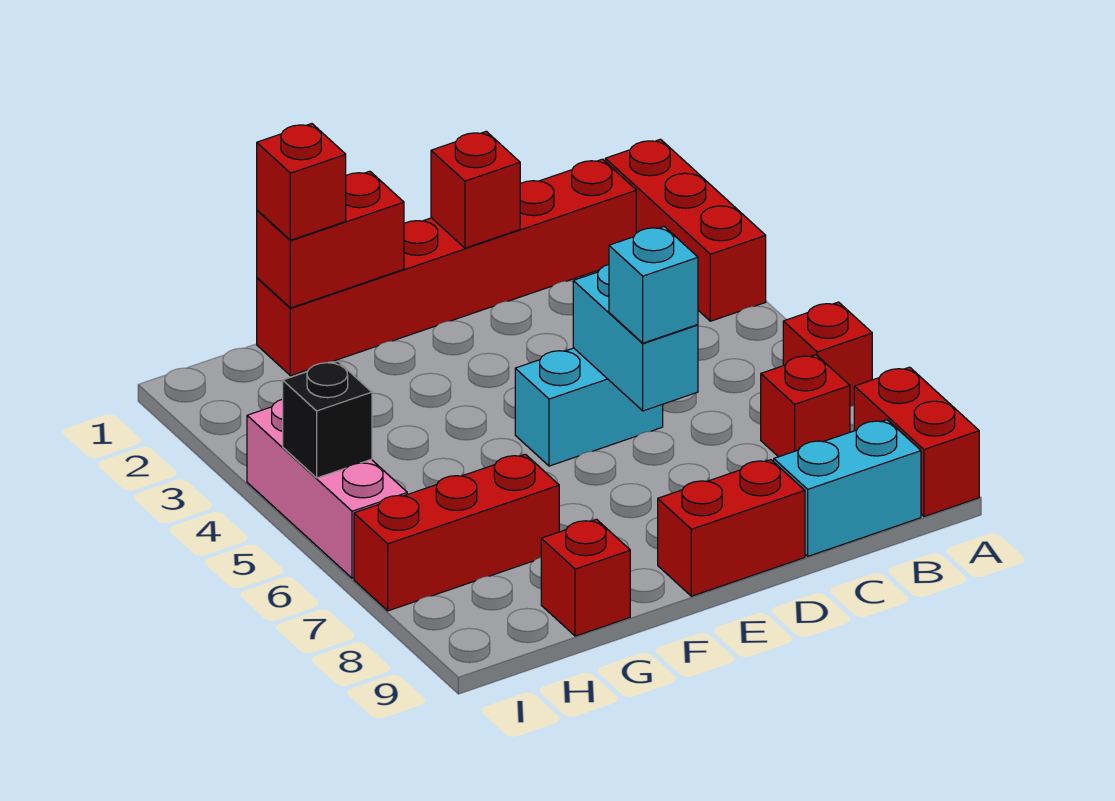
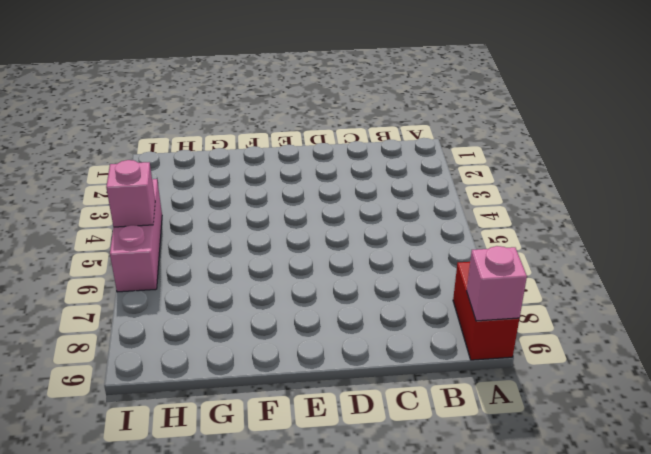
pink 1x1 brick [467,246,527,321] -> none
pink 1x1 brick [106,160,155,227] -> black 1x1 brick [283,361,372,478]
none -> red 1x3 brick [605,139,766,321]
none -> red 1x1 brick [783,302,872,407]
none -> red 1x6 brick [257,159,636,376]

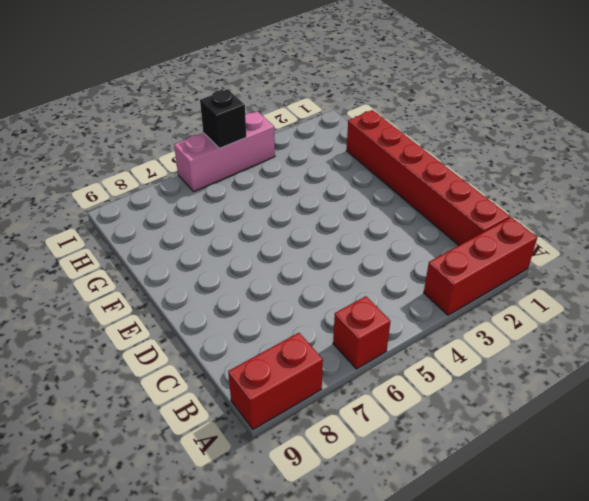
none -> red 1x1 brick [761,355,850,457]
none -> cyan 1x2 brick [774,420,921,556]
none -> cyan 1x2 brick [515,348,663,466]

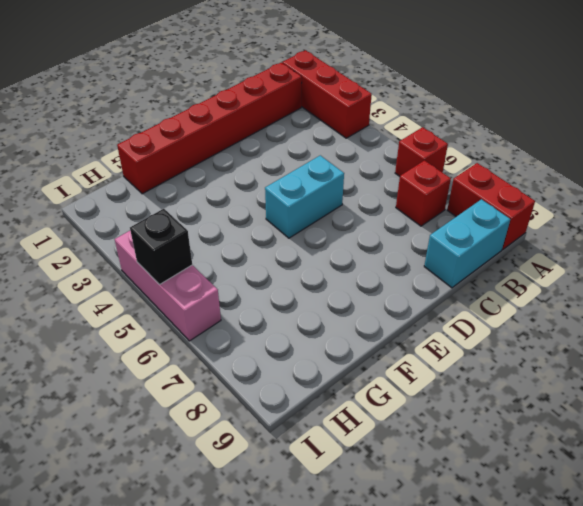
none -> red 1x2 brick [658,460,805,596]
none -> red 1x3 brick [354,454,559,611]
none -> red 1x1 brick [541,519,630,636]

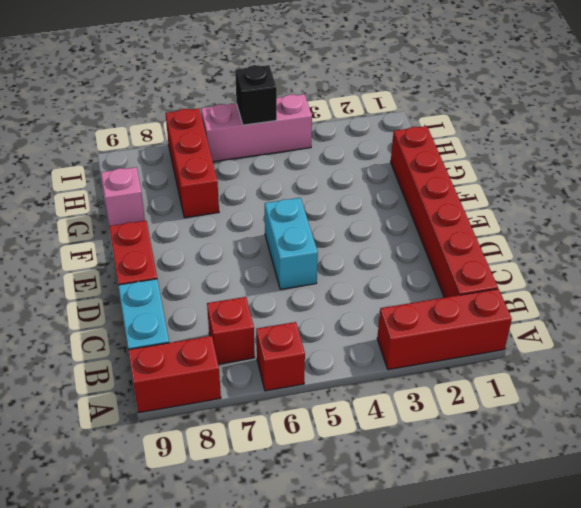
pink 1x1 brick [101,167,145,226] -> red 1x1 brick [541,519,630,636]
none -> red 1x1 brick [431,131,520,248]
none -> cyan 1x2 brick [573,265,698,411]
none -> red 1x2 brick [257,171,404,308]

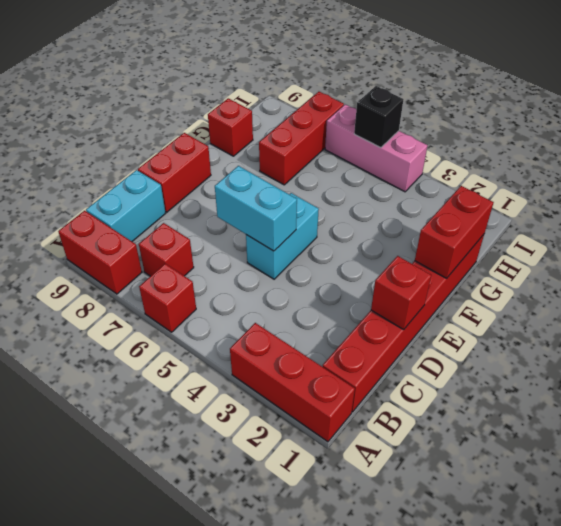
none -> cyan 1x1 brick [609,227,698,343]
none -> red 1x1 brick [257,124,346,240]

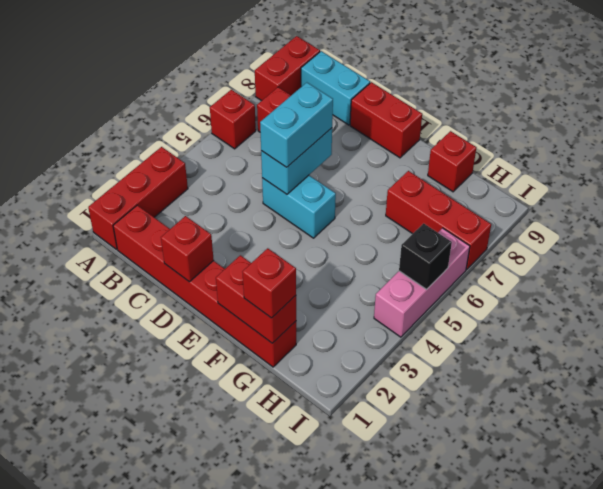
cyan 1x2 brick [260,83,333,167] -> cyan 1x1 brick [609,227,698,343]

